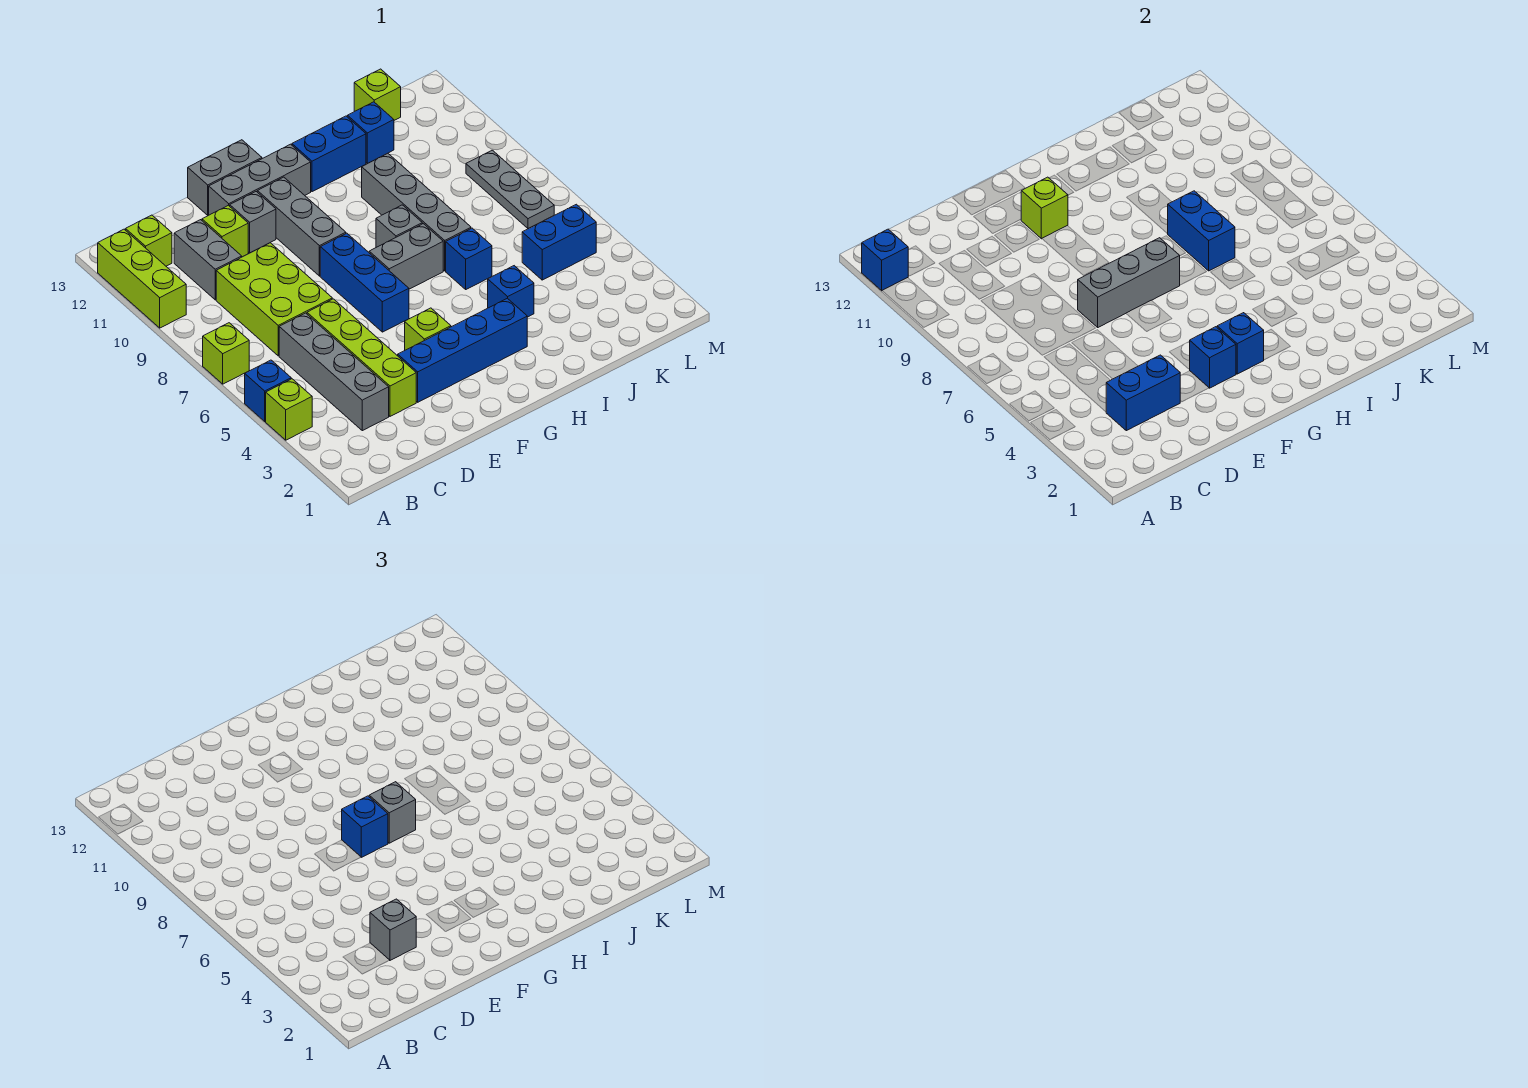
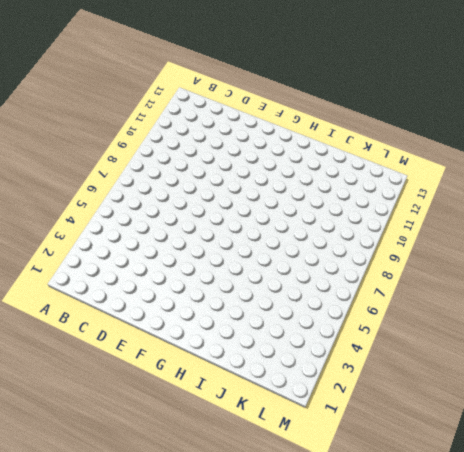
none -> lime 1x1 brick [266,379,312,440]
none -> blue 1x1 brick [245,360,291,421]
none -> lime 1x1 brick [203,323,249,384]
none -> lime 1x3 brick [98,229,186,328]

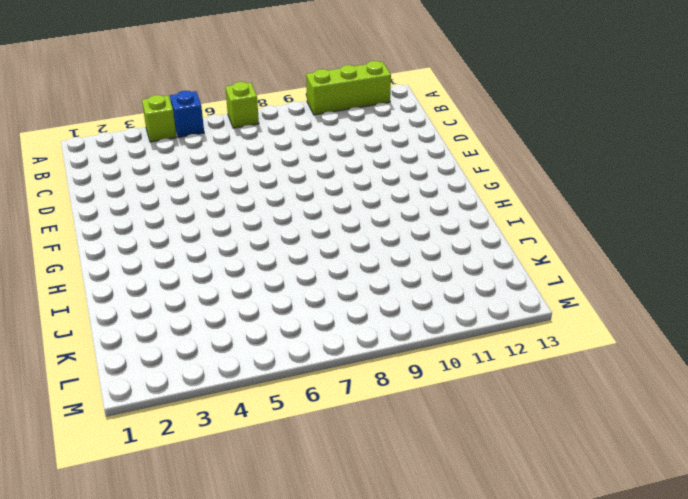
none -> lime 1x1 brick [126,215,172,266]
none -> grey 1x4 brick [279,313,389,431]
none -> lime 2x3 brick [216,243,332,356]
none -> grey 1x2 brick [174,220,242,300]

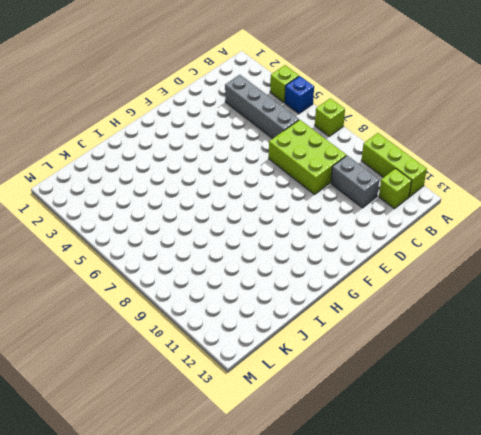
none -> lime 1x4 brick [307,299,416,416]
none -> lime 1x1 brick [202,205,248,257]
none -> blue 1x4 brick [398,298,527,402]
none -> grey 1x1 brick [230,192,276,253]

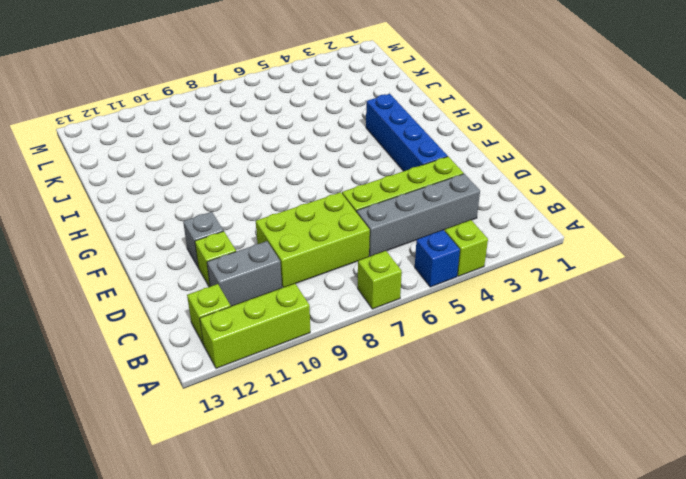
none -> grey 1x3 brick [209,144,311,215]
none -> grey 1x2 brick [188,140,262,215]
none -> lime 1x1 brick [405,308,451,350]
none -> blue 1x3 brick [320,233,409,332]

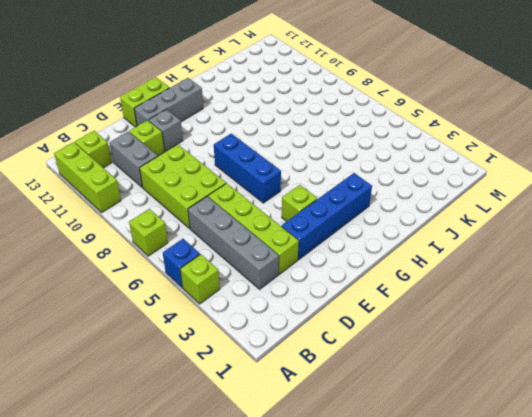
lime 1x2 brick [120,77,169,127] -> grey 1x2 brick [188,140,262,215]
none -> grey 1x3 brick [257,177,346,276]
none -> grey 1x2 brick [369,224,443,289]
none -> grey 1x1 brick [376,205,422,247]
none -> blue 1x2 brick [292,116,366,192]

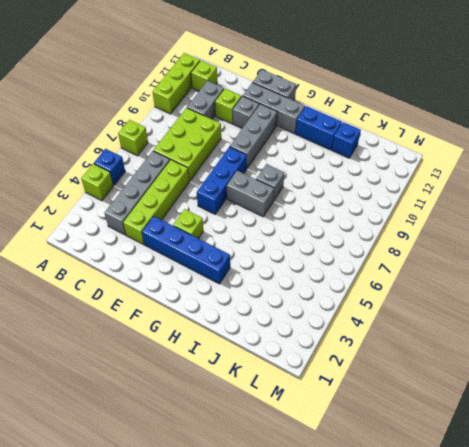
none -> blue 1x1 brick [488,266,534,317]
none -> blue 1x1 brick [446,228,492,289]
none -> grey 1x4 brick [362,153,471,271]
none -> blue 1x2 brick [522,204,596,280]

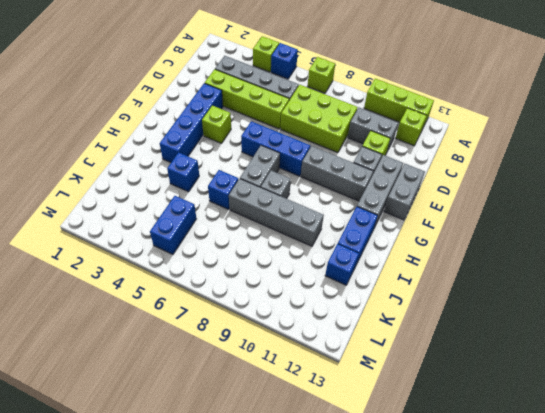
none -> lime 1x1 brick [354,69,401,120]
none -> grey 1x3 plate [466,150,554,229]
none -> blue 1x1 brick [862,229,908,291]
none -> blue 1x2 brick [1106,355,1181,431]

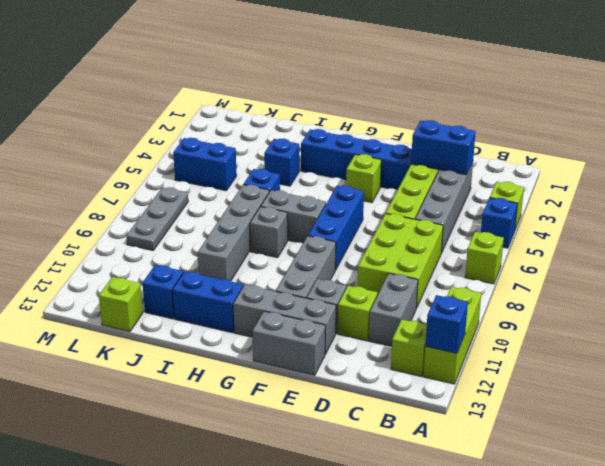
none -> grey 1x3 brick [1078,238,1180,327]
none -> blue 1x1 brick [1189,327,1236,388]
none -> lime 1x1 brick [1021,177,1068,239]
none -> blue 1x1 brick [1217,313,1264,374]

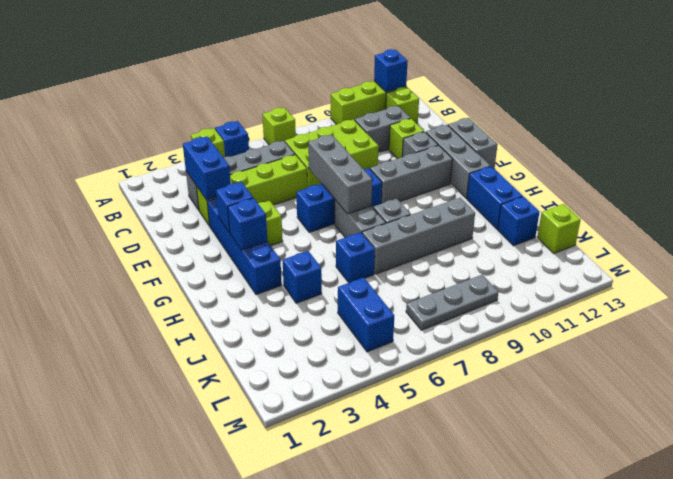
none -> lime 1x1 brick [1021,177,1068,239]
none -> blue 1x2 brick [1168,191,1235,271]
none -> grey 1x1 brick [370,899,416,960]
none -> blue 1x1 brick [342,796,388,857]

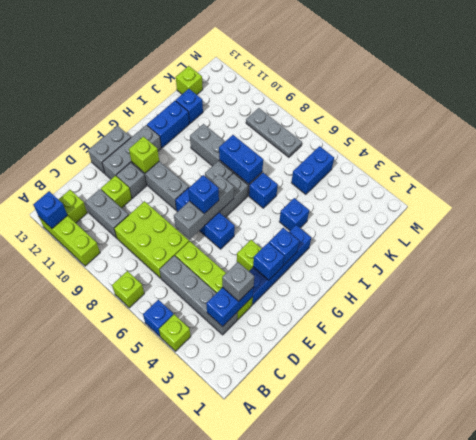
none -> grey 1x1 brick [369,782,416,843]

